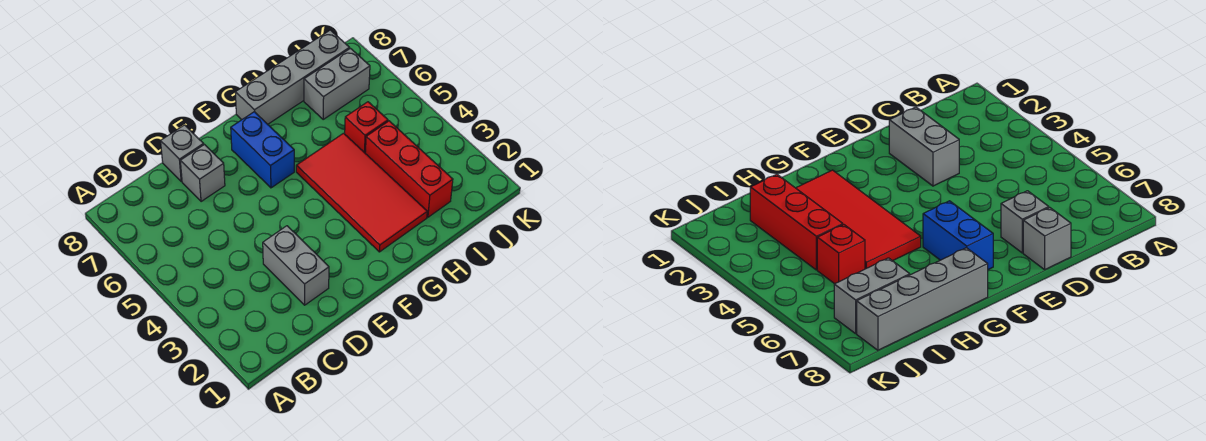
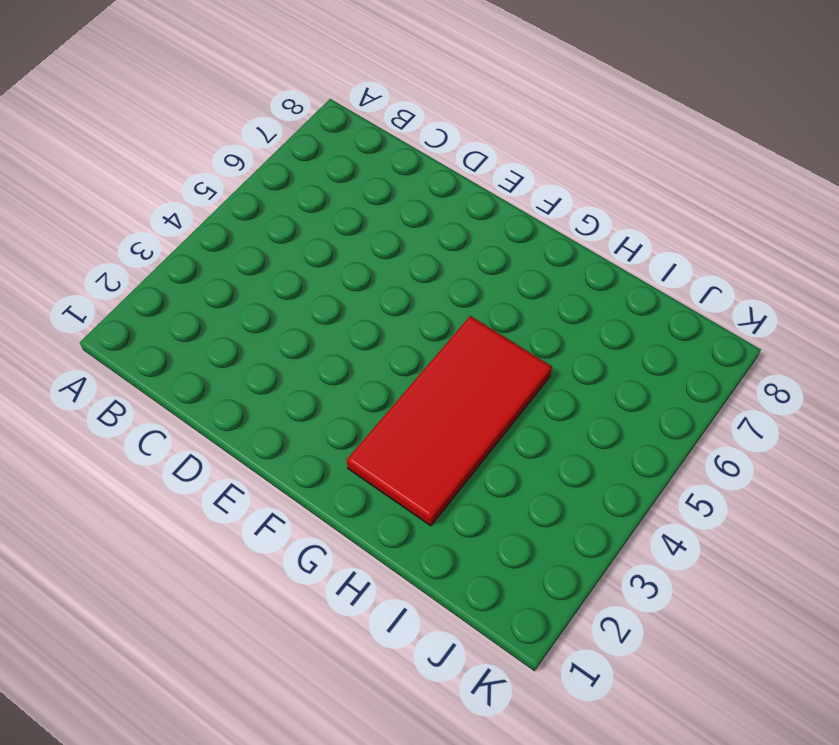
none -> grey 1x2 brick [263,226,329,305]
none -> grey 1x1 brick [180,145,225,202]

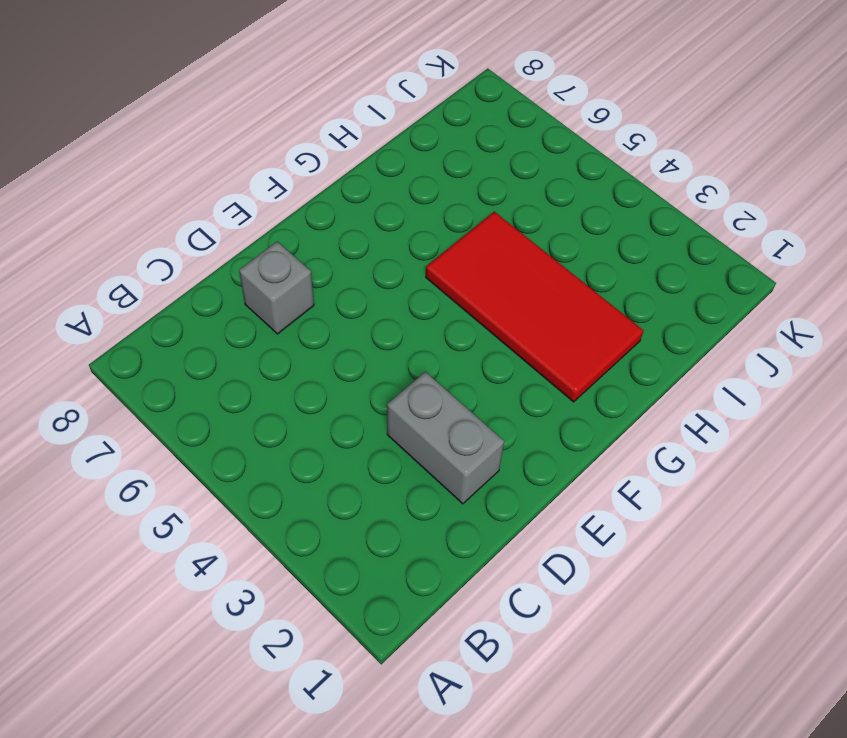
none -> grey 1x1 brick [161,125,204,182]
none -> blue 1x2 brick [231,112,294,188]

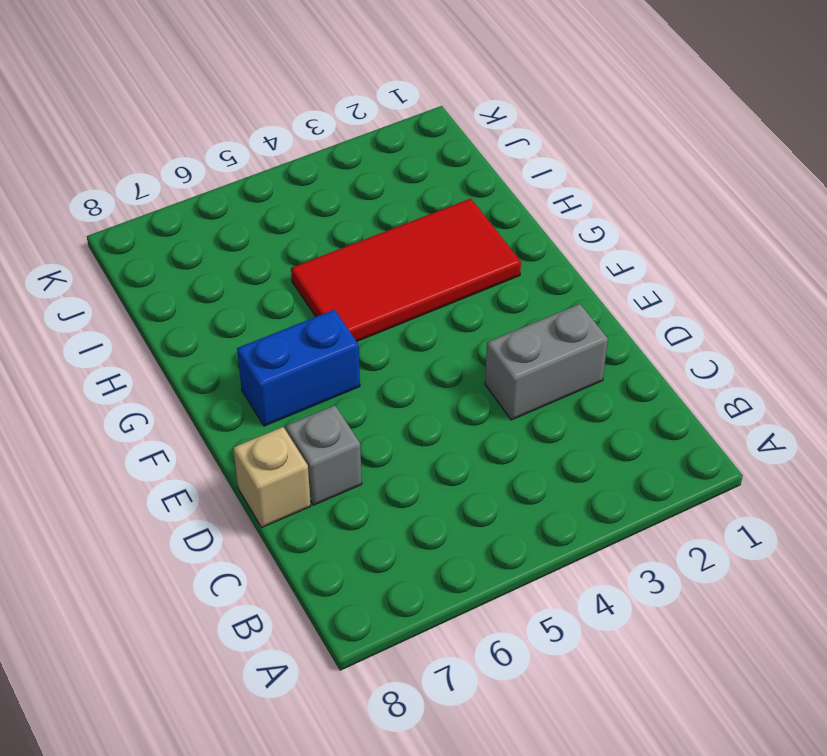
tan 1x1 brick [233,427,311,528] -> grey 1x1 brick [161,125,204,182]
none -> grey 1x4 brick [235,30,349,124]
none -> red 1x3 brick [365,121,453,217]

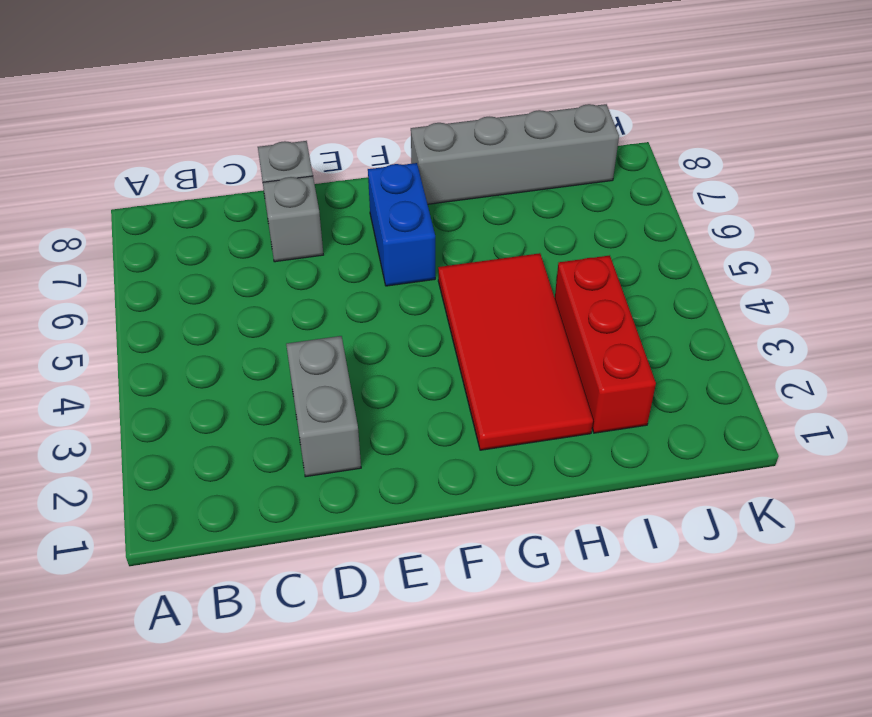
none -> red 1x1 brick [345,102,388,153]
none -> grey 1x2 brick [304,48,370,119]

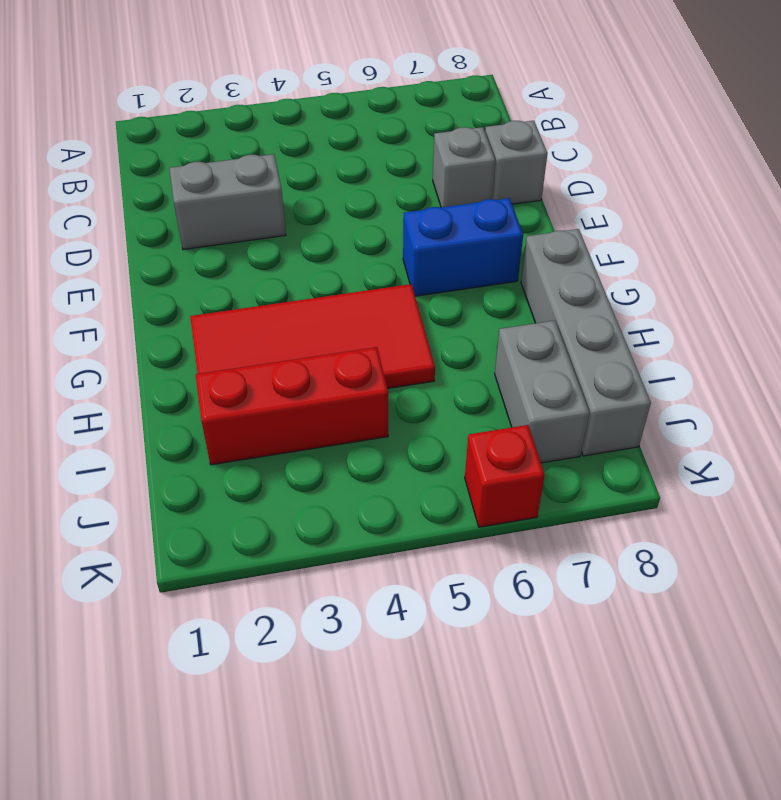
red 1x1 brick [465,425,545,527] -> red 1x1 brick moved to [345,102,388,153]

